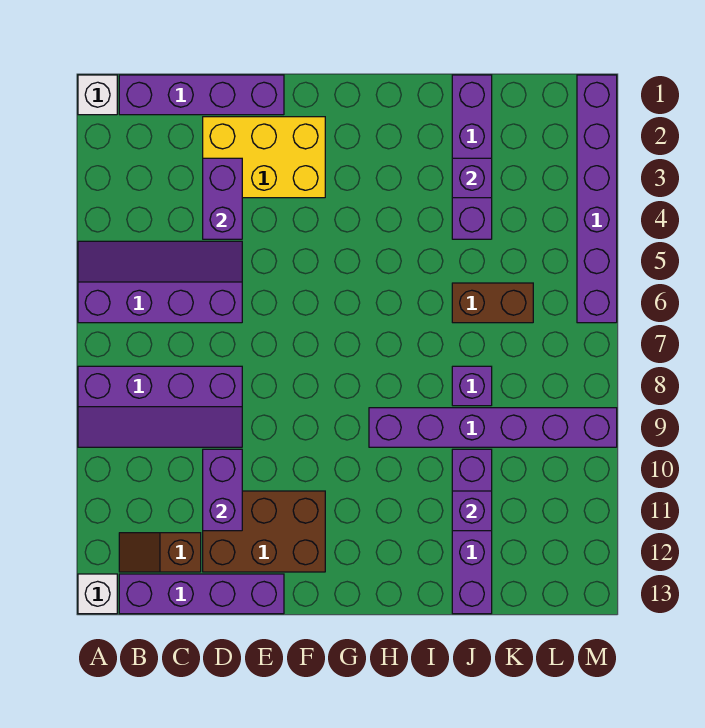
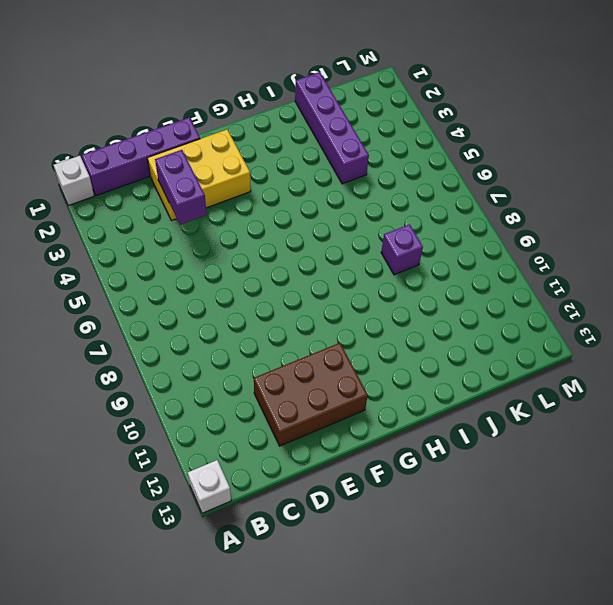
none -> purple 2x4 slope [78,241,242,323]
none -> purple 2x4 slope [78,366,242,447]
none -> brown 1x2 slope [119,533,201,572]

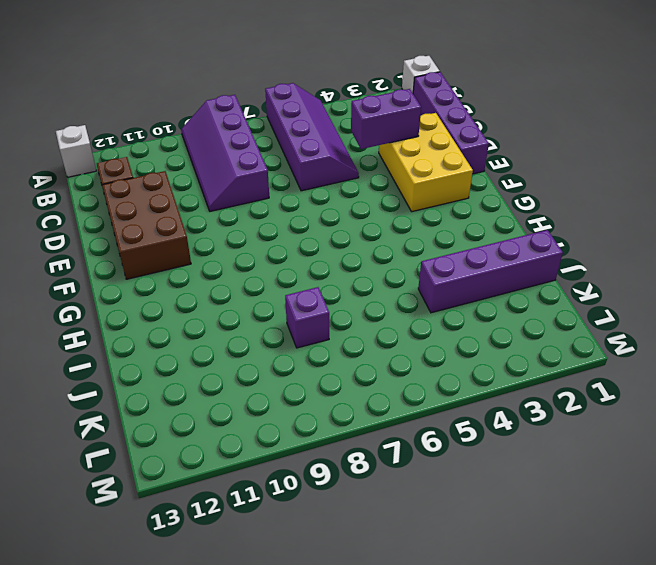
none -> purple 1x4 brick [119,574,284,614]
none -> purple 1x6 brick [369,408,617,447]
none -> brown 1x2 brick [452,283,533,323]

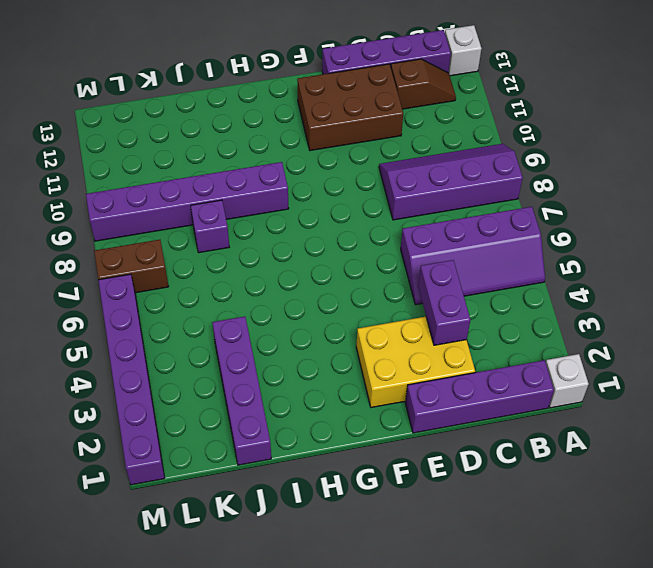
brown 1x2 brick [94,240,169,293] -> brown 1x2 brick moved to [452,283,533,323]
none -> purple 1x4 brick [452,449,492,614]
none -> purple 1x2 brick [203,449,242,531]
none -> purple 1x1 brick [452,158,492,198]

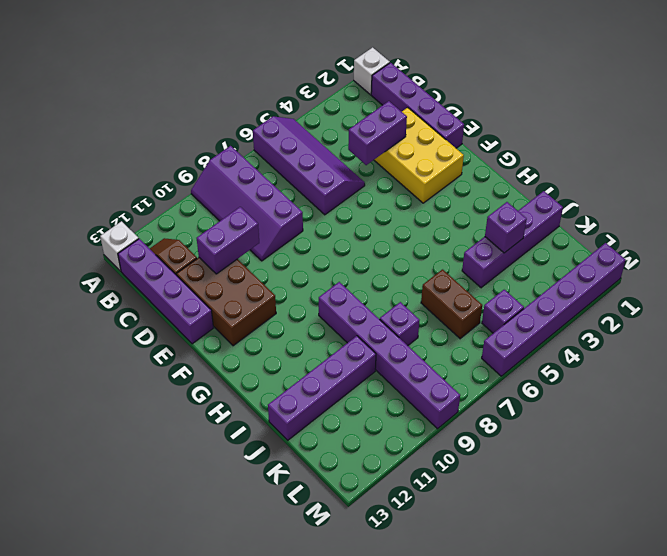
purple 1x1 brick [482,290,524,333] -> purple 1x1 brick moved to [452,491,492,531]

